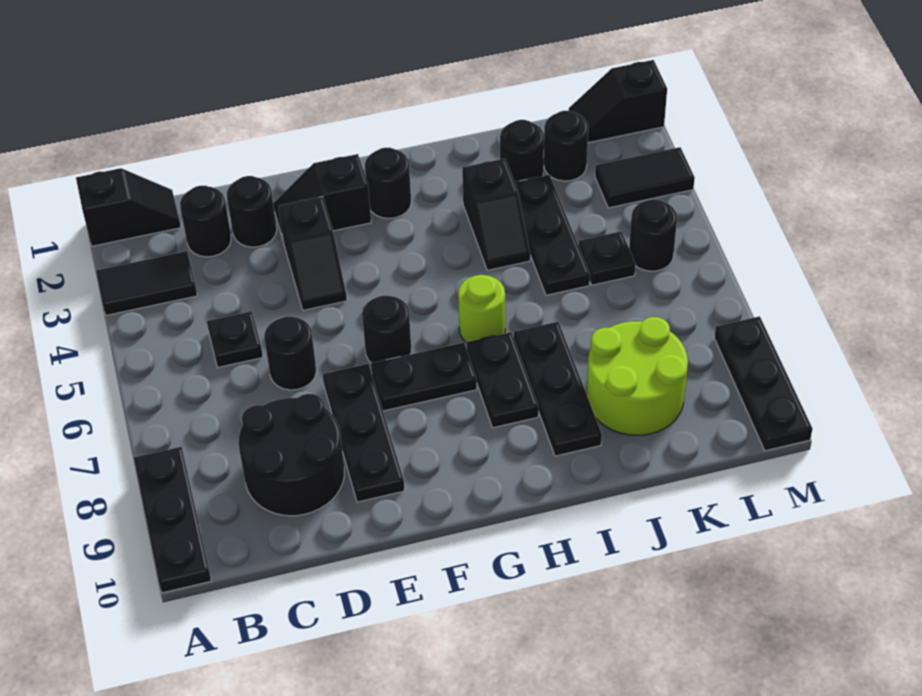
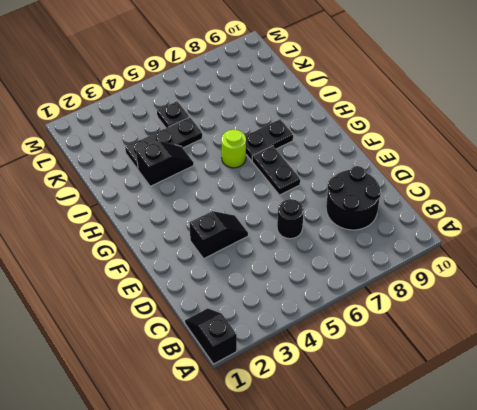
none -> black 1x2 tile [96,251,197,315]
none -> black 1x3 plate [134,447,211,593]
none -> black 1x1 round brick [180,186,231,257]

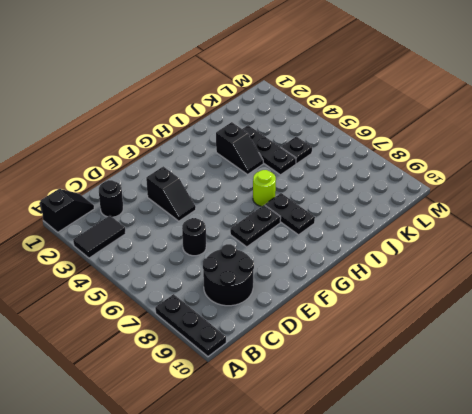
none -> black 1x1 plate [207,311,263,367]
none -> black 1x1 round brick [227,176,277,247]
none -> black 1x2 slope [273,154,371,239]

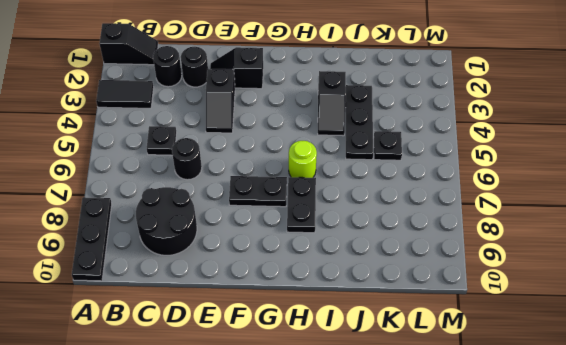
none -> black 1x3 plate [323,364,405,502]
none -> black 1x1 round brick [362,296,412,363]
none -> black 1x1 round brick [365,148,411,218]

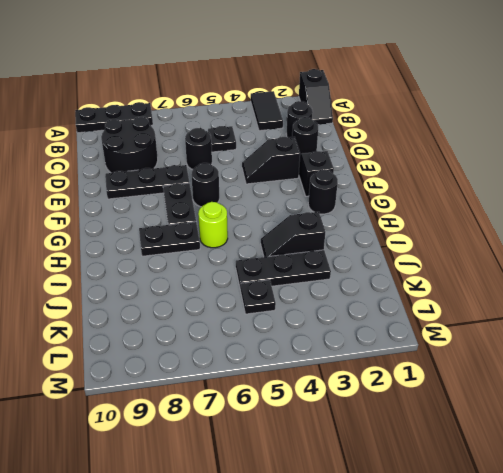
none -> black 1x3 plate [514,322,602,456]
none -> black 1x1 round brick [500,120,544,182]
none -> lime 2x2 round brick [587,317,688,435]

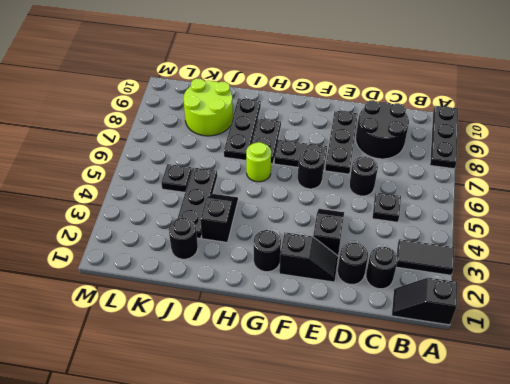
none -> black 1x1 round brick [544,111,588,181]
none -> black 1x2 slope [569,60,667,143]
none -> black 1x2 tile [595,147,695,208]

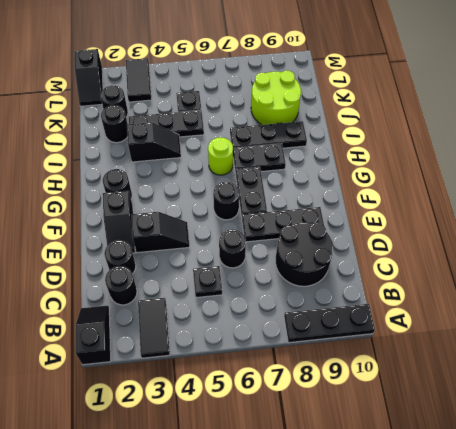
none -> black 1x1 round brick [629,199,677,271]
none -> black 1x3 plate [714,316,812,451]

